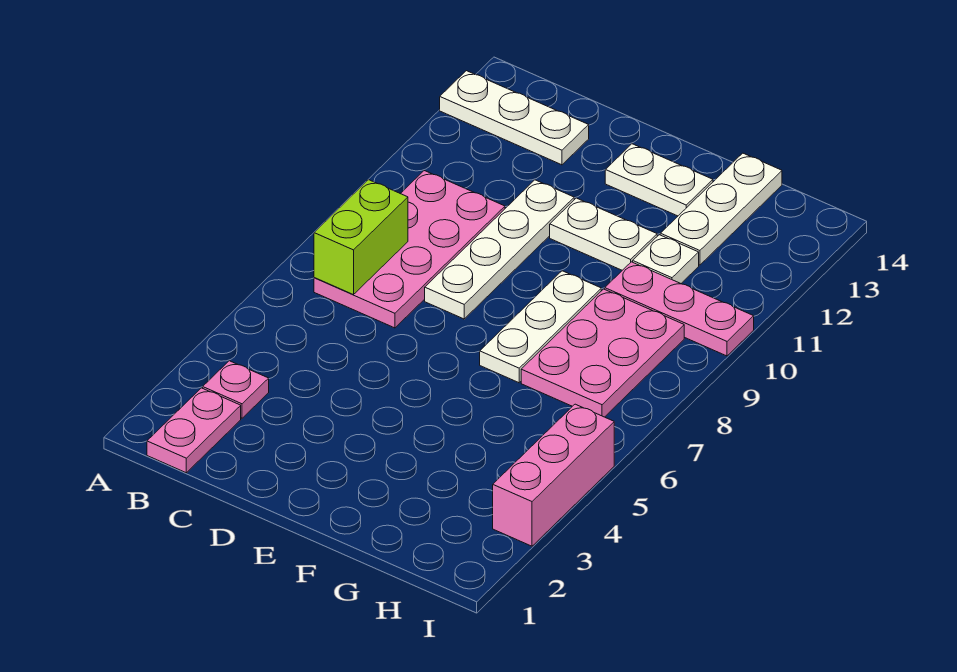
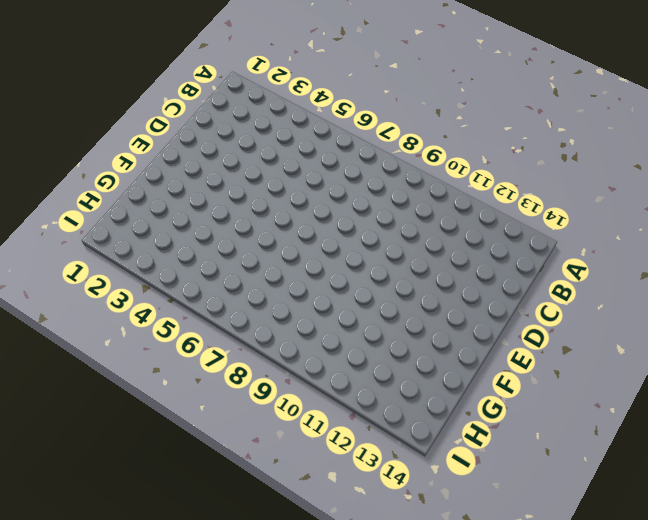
none -> white 1x3 plate [440,71,589,165]
none -> pink 1x2 plate [147,388,241,473]
none -> pink 1x1 plate [203,361,269,418]

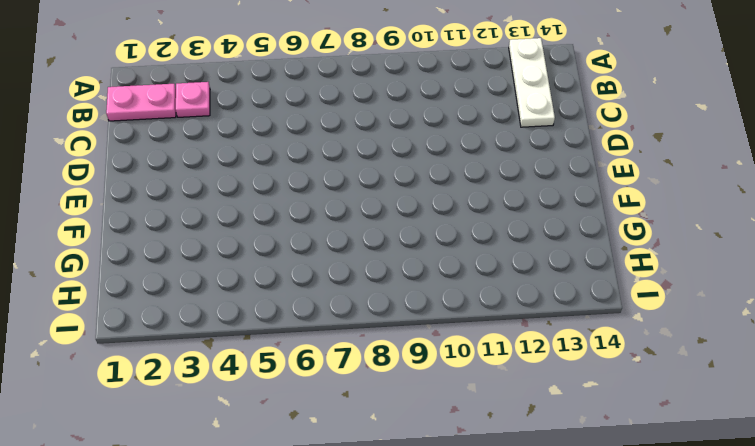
none -> pink 2x4 plate [314,171,505,328]
none -> white 1x4 plate [425,180,574,319]
none -> white 1x2 plate [550,198,657,270]

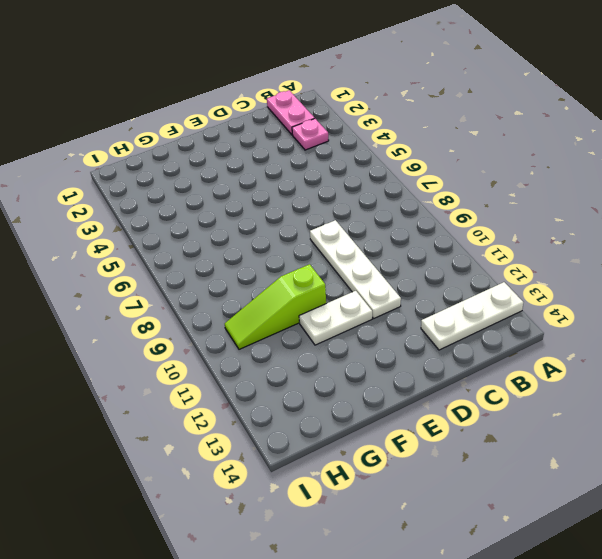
lime 1x3 slope [225,264,326,349] -> pink 1x3 plate [605,262,754,356]
none -> pink 2x4 plate [314,171,505,328]
none -> white 1x2 plate [605,144,713,216]
none -> white 1x3 plate [480,271,601,383]

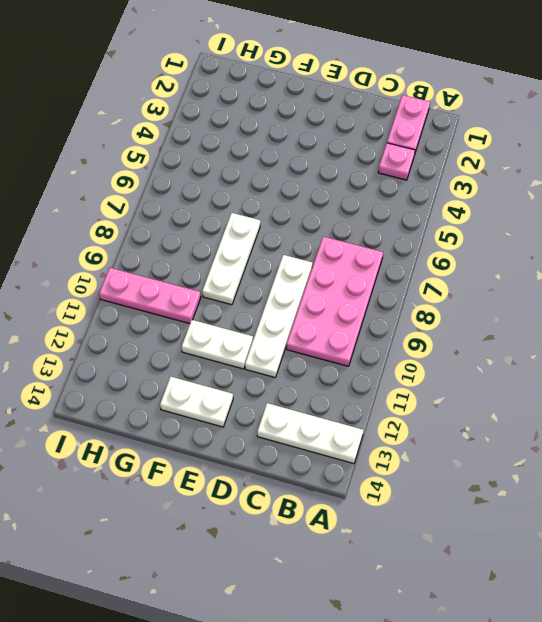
none -> pink 2x3 plate [521,289,684,417]
none -> white 1x1 plate [633,235,699,283]
none -> white 1x3 plate [660,153,782,265]

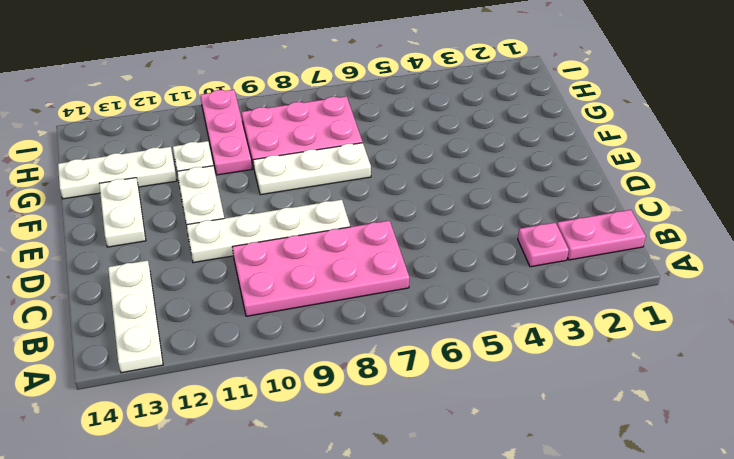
none -> pink 1x3 brick [493,404,614,546]
none -> lime 1x2 brick [314,180,408,295]

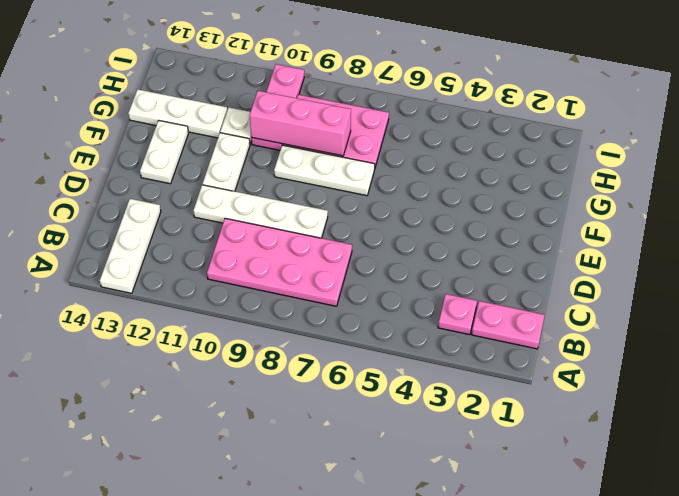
pink 1x3 brick [249,91,351,156] -> pink 1x3 brick moved to [493,404,614,546]
none -> lime 1x2 brick [314,180,408,295]

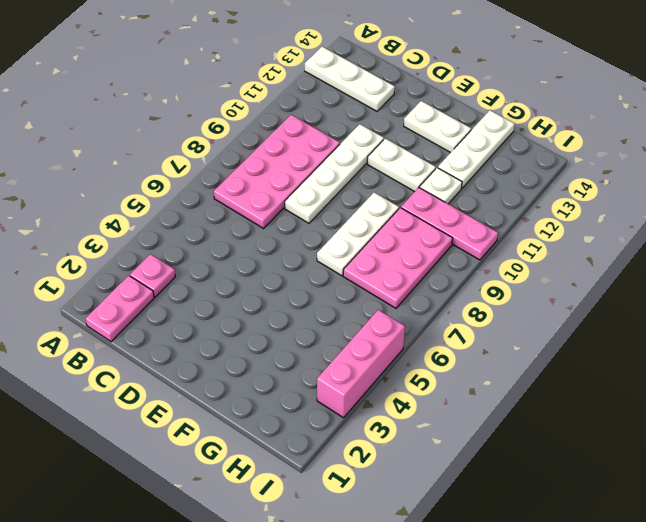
none -> lime 1x2 brick [314,180,408,295]

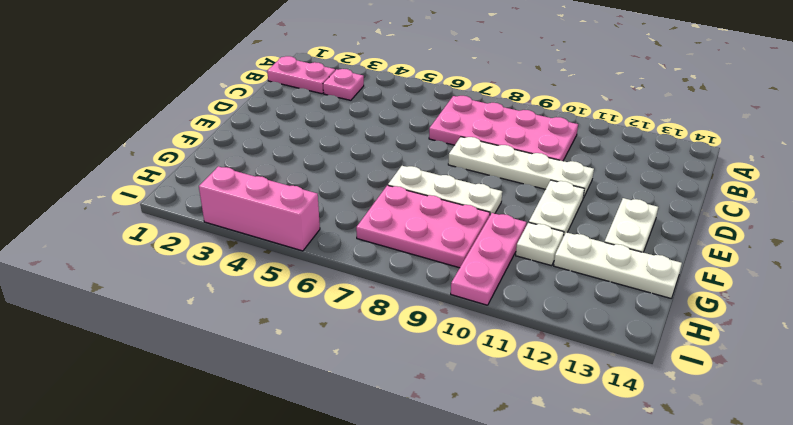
none -> white 1x3 plate [440,71,589,165]
none -> lime 1x2 brick [314,180,408,295]

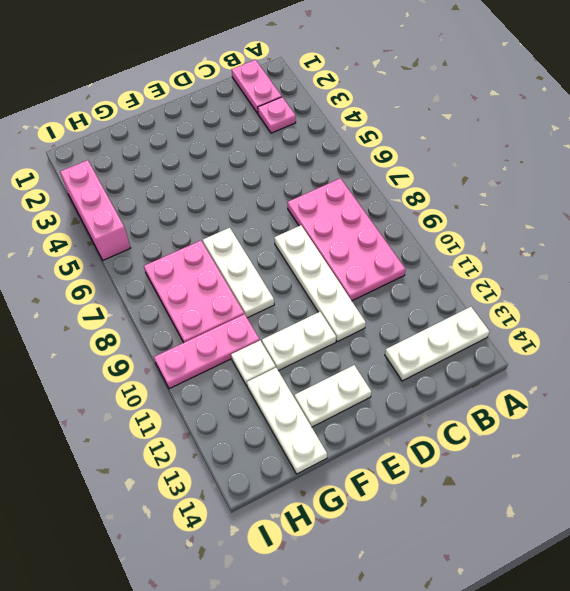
none -> lime 1x2 brick [314,180,408,295]

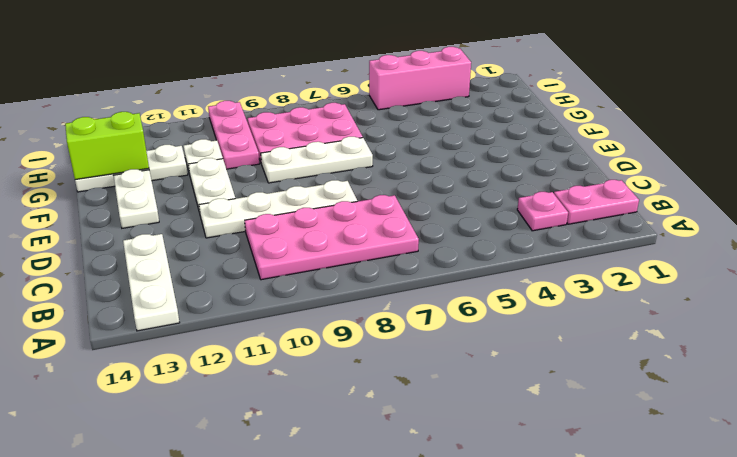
lime 1x2 brick [65,112,149,180] -> lime 1x2 brick moved to [314,180,408,295]

